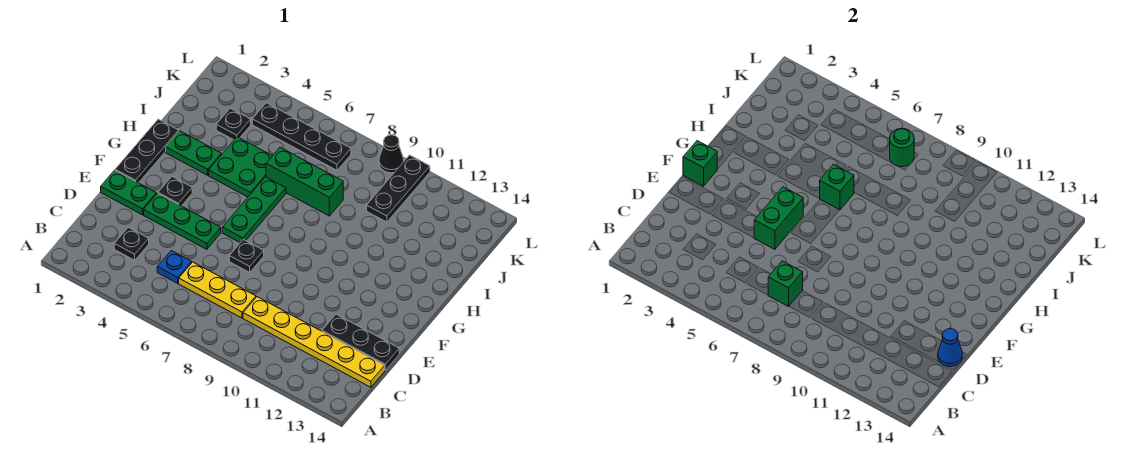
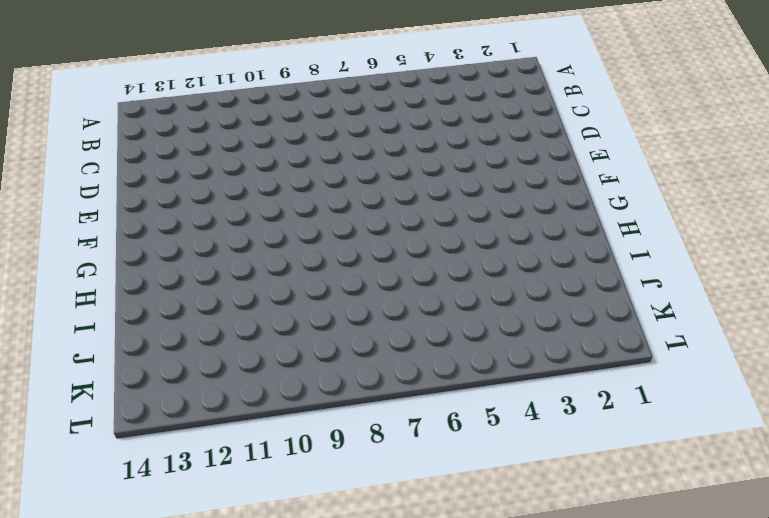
none -> black 1x1 plate [114,227,149,260]
none -> blue 1x1 plate [157,251,192,283]
none -> yellow 1x3 plate [179,262,256,318]

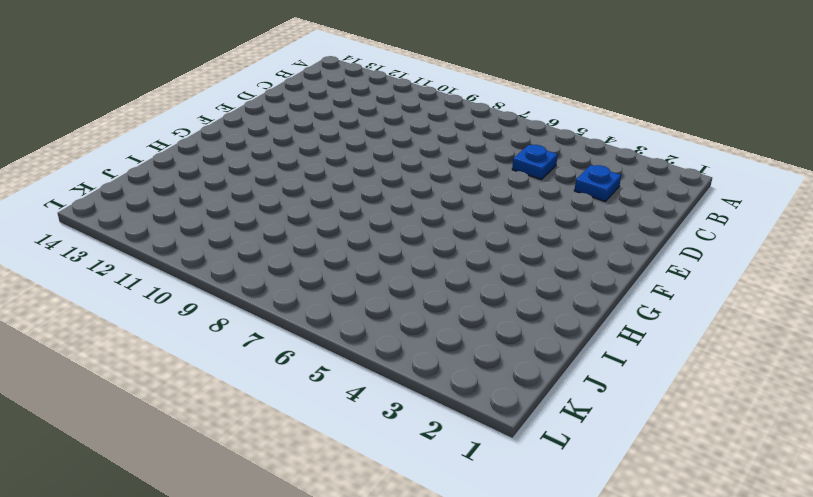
blue 1x1 plate [574,165,621,201] -> black 1x1 plate [114,227,149,260]
none -> yellow 1x3 plate [179,262,256,318]
none -> yellow 1x6 plate [243,297,385,387]
none -> black 1x3 plate [322,314,399,370]

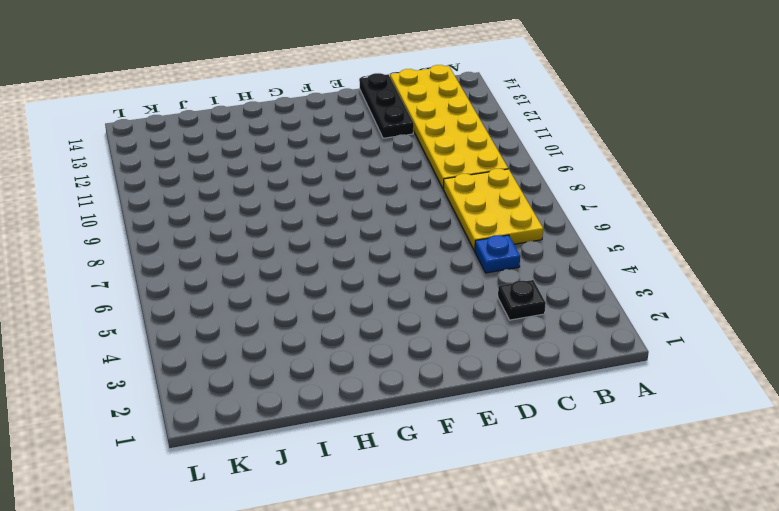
yellow 2x3 plate [443,169,543,251] -> yellow 1x3 plate [179,262,256,318]
yellow 2x6 plate [390,65,508,189] -> yellow 1x6 plate [243,297,385,387]
none -> green 1x2 plate [101,170,156,215]
none -> green 1x3 plate [144,193,221,249]
none -> black 1x1 plate [229,240,264,272]

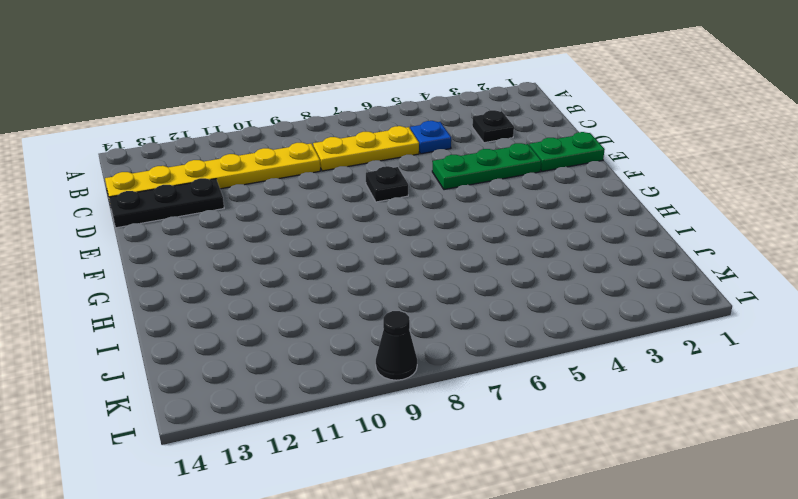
none -> black 1x3 plate [115,119,179,183]
none -> black 1x1 plate [158,177,192,206]
none -> green 1x3 plate [222,177,286,243]

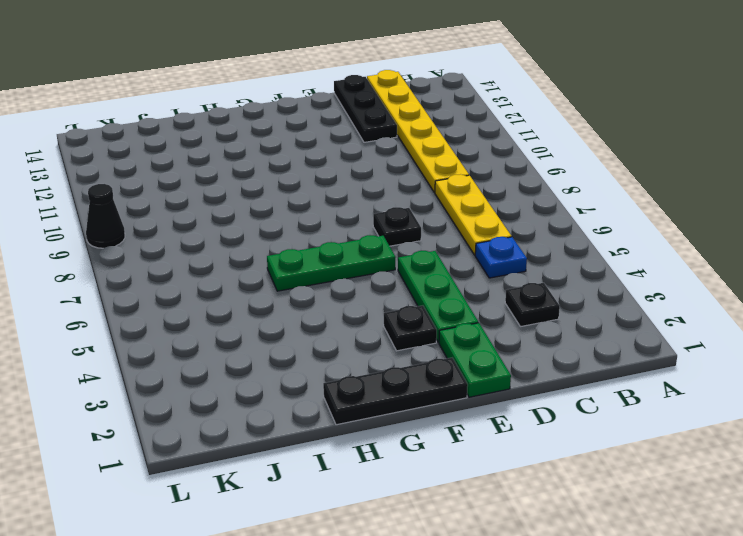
none -> green 1x2 plate [166,131,221,175]
none -> green 2x2 plate [209,137,272,197]
none -> green 1x3 brick [266,147,343,216]

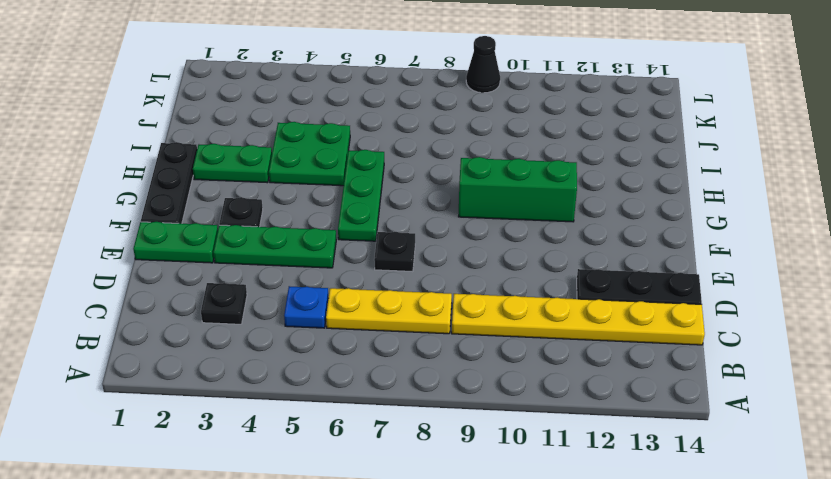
green 1x3 brick [458,157,577,222] -> green 1x3 brick moved to [266,147,343,216]
none -> black 1x1 plate [216,108,251,140]
none -> black 1x3 plate [367,155,430,222]
none -> black 1x4 plate [252,103,351,170]

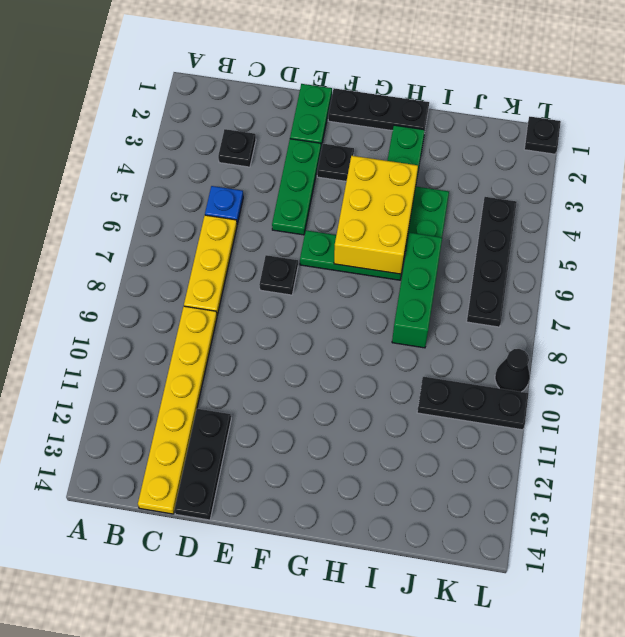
yellow 2x3 brick [334,156,418,274] -> green 1x1 brick [820,164,854,210]
black 1x1 plate [524,117,561,154] -> black 1x1 plate moved to [216,108,251,140]
none -> green 1x1 brick [768,261,803,306]
none -> blue 1x1 cone [938,329,962,367]
none -> green 1x2 brick [754,187,803,249]

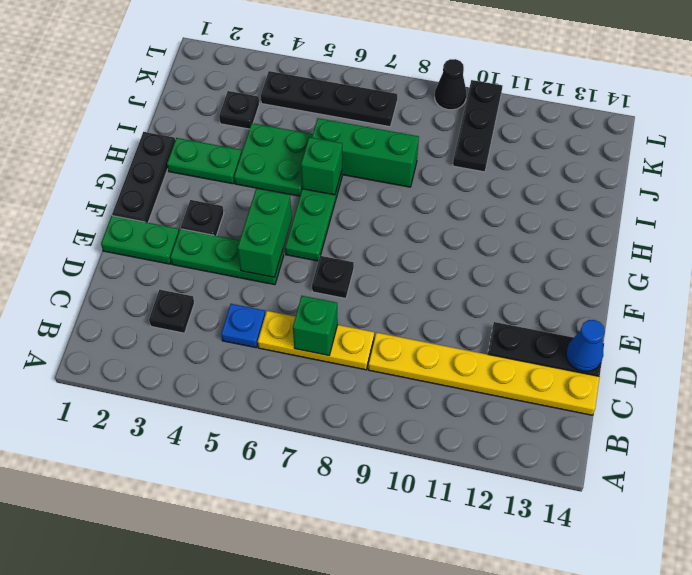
none -> green 1x1 brick [683,141,717,186]
none -> green 1x1 round brick [890,128,914,167]

